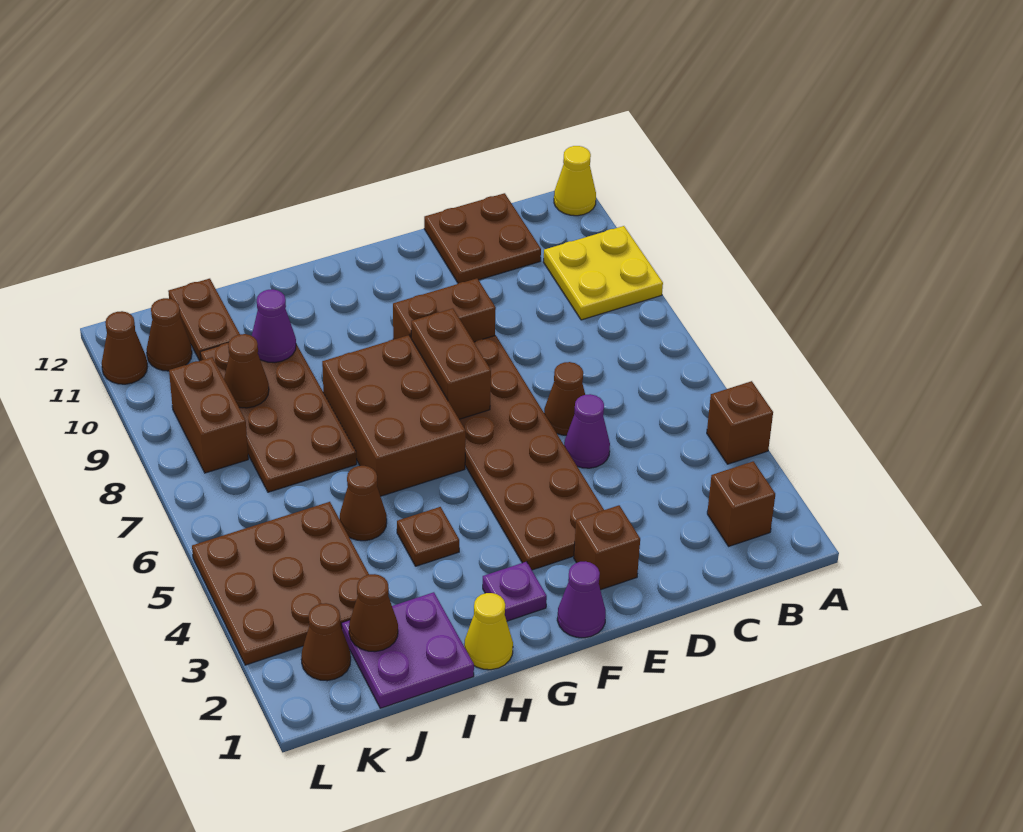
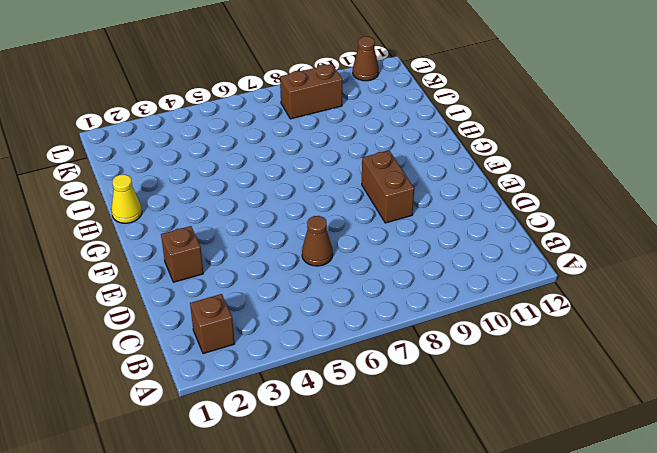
none -> brown 1x1 brick [707,381,773,464]
none -> yellow 2x2 plate [544,226,663,320]
none -> yellow 1x1 cone [554,146,596,216]

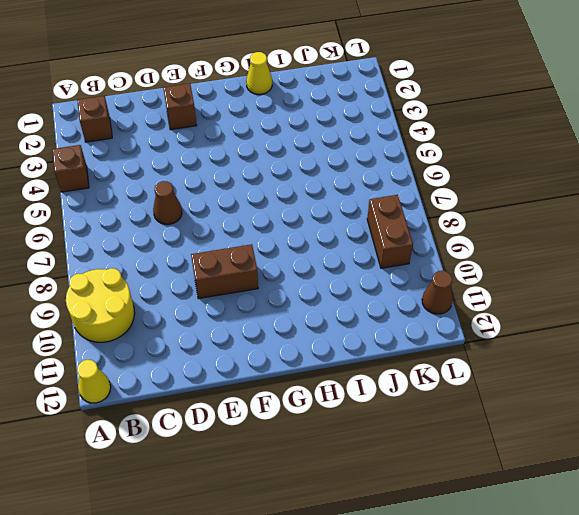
yellow 2x2 round brick [66,268,135,342] -> yellow 2x2 plate [544,226,663,320]
none -> brown 2x2 plate [424,193,541,283]
none -> purple 1x1 cone [564,394,610,468]
none -> brown 2x6 plate [459,335,604,570]

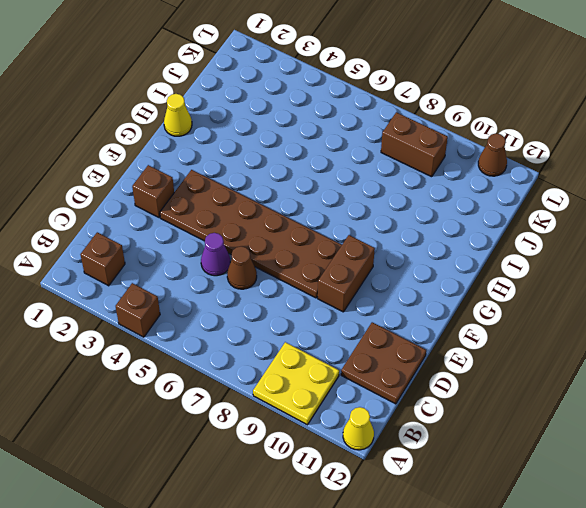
none -> purple 1x1 cone [557,561,606,638]
none -> purple 1x1 plate [483,562,547,621]
none -> brown 2x3 brick [322,335,466,496]

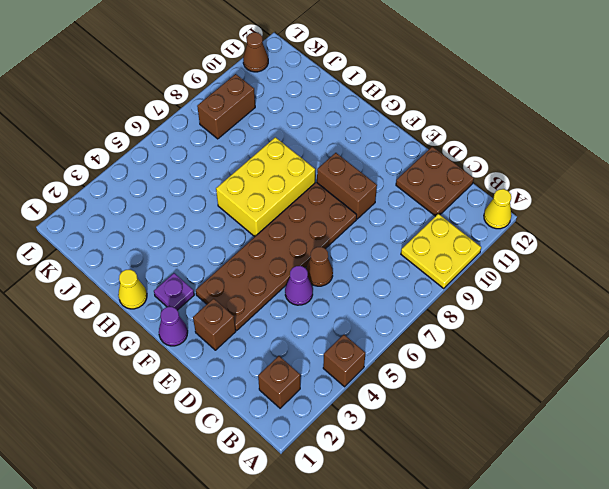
yellow 2x3 brick [216,137,315,237] -> brown 2x3 brick [322,335,466,496]
none -> brown 1x1 plate [397,507,459,566]
none -> purple 2x2 plate [342,592,474,708]
none -> brown 1x1 cone [340,466,387,541]

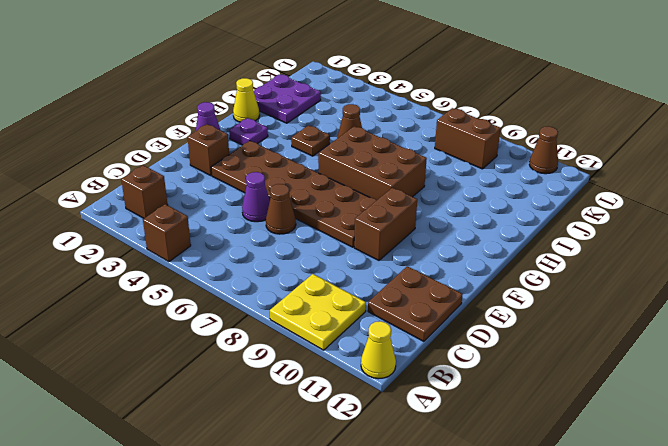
none -> brown 2x4 plate [200,343,357,492]
none -> brown 3x3 plate [192,502,369,665]
none -> brown 1x2 plate [168,279,240,361]

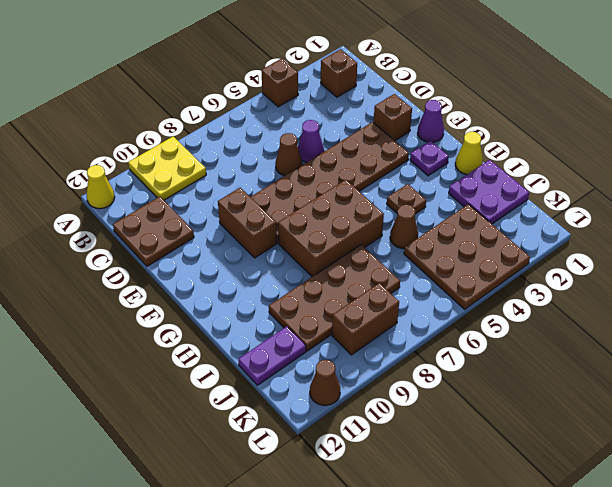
purple 1x2 plate [238,326,306,385] -> brown 1x2 plate [168,279,240,361]
none -> brown 1x1 cone [301,603,351,681]
none -> brown 1x1 cone [147,298,192,371]
none -> brown 1x2 brick [411,308,491,419]

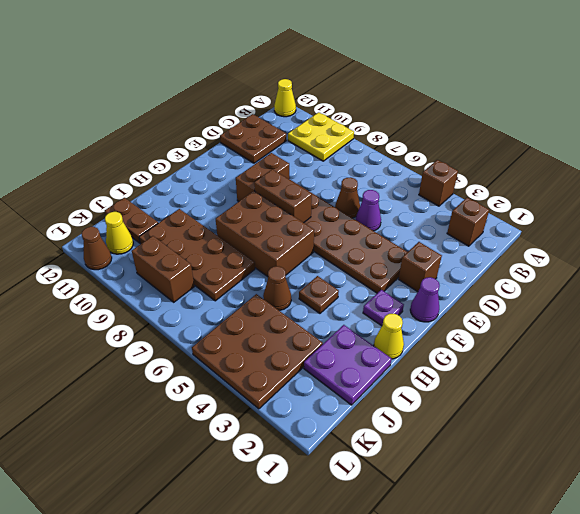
yellow 1x1 cone [105,212,133,254] -> brown 1x1 cone [147,298,192,371]
none -> brown 1x1 cone [301,603,351,681]
none -> purple 1x1 cone [252,289,296,363]
none -> brown 1x1 cone [349,574,398,652]

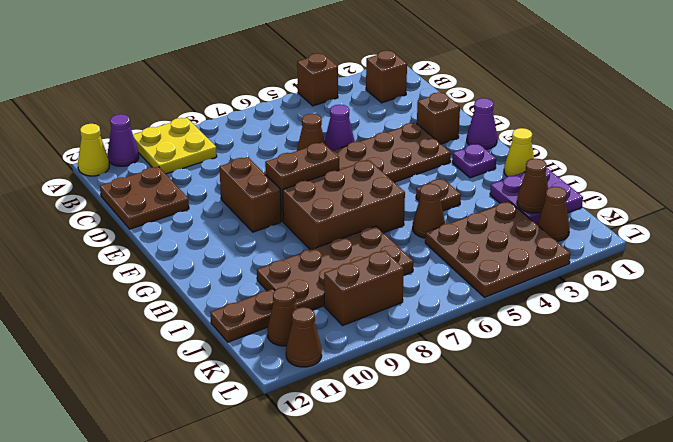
purple 1x1 cone [108,114,139,166] -> purple 1x1 cone moved to [252,289,296,363]
none -> brown 1x1 cone [224,334,269,408]

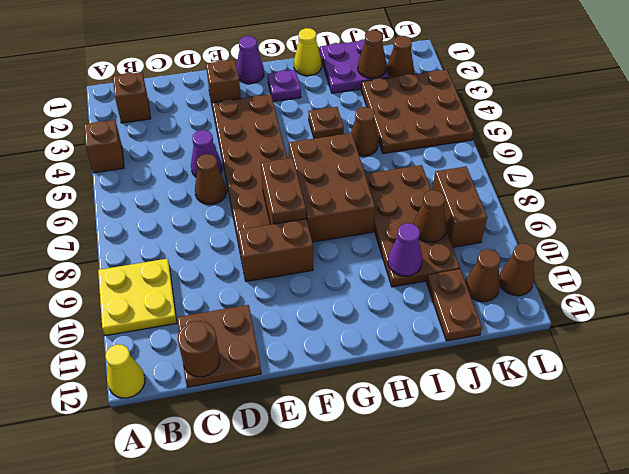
brown 1x1 round brick [178,321,220,377] -> none

